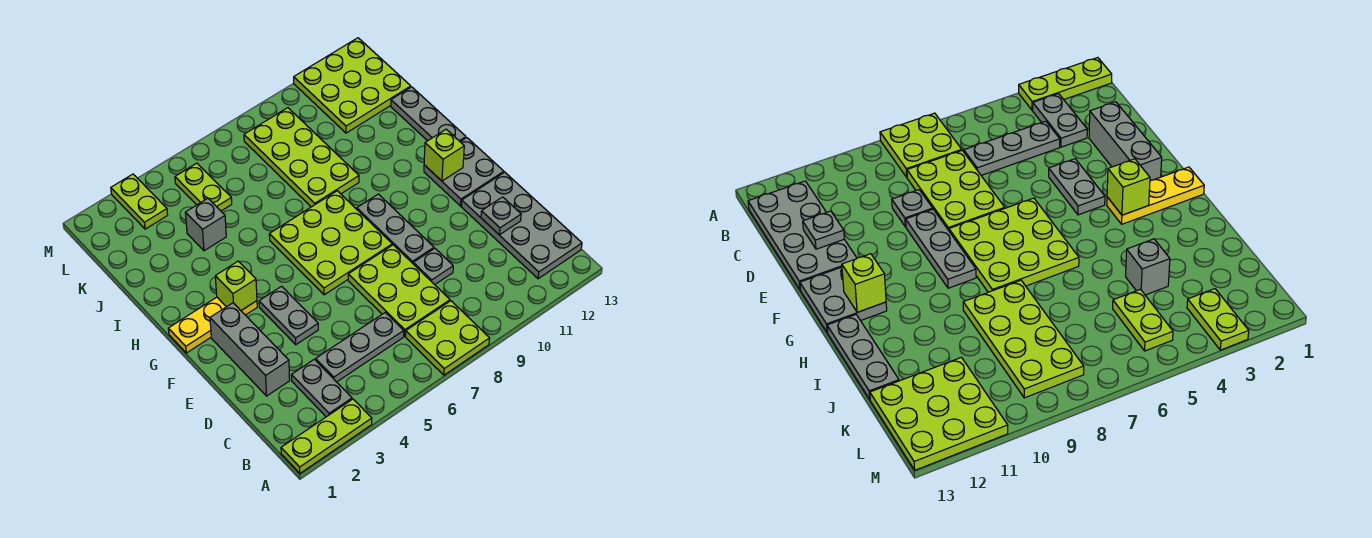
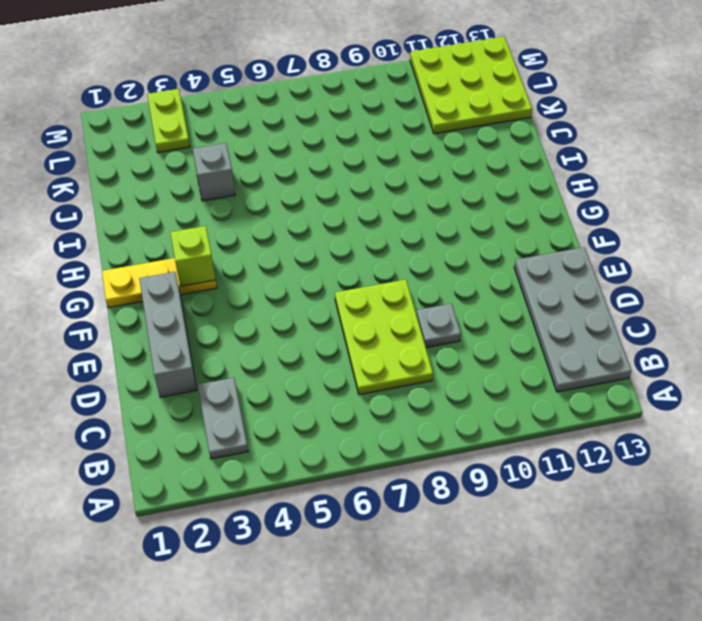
none -> lime 1x3 plate [281,399,372,473]
none -> lime 2x2 plate [406,301,490,375]
none -> grey 1x3 plate [316,313,404,382]

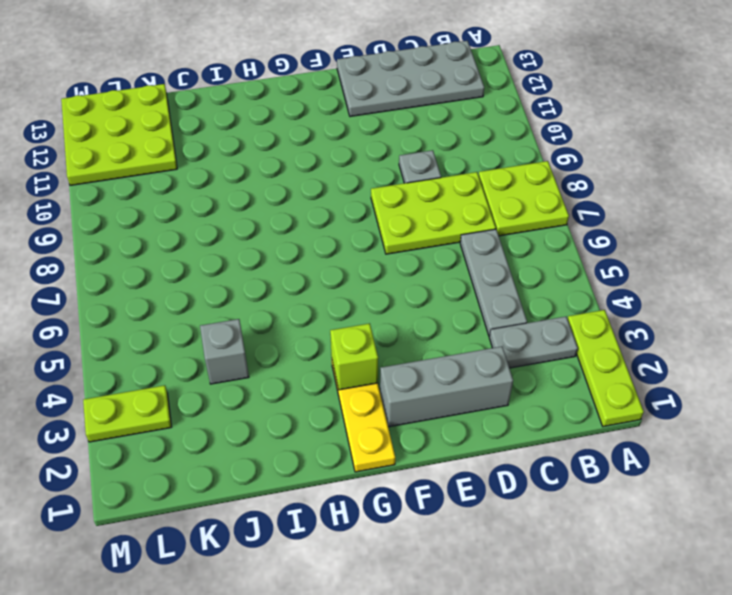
none -> grey 1x2 plate [259,286,318,345]
none -> grey 1x3 plate [357,194,434,263]
none -> lime 3x3 plate [269,191,392,295]

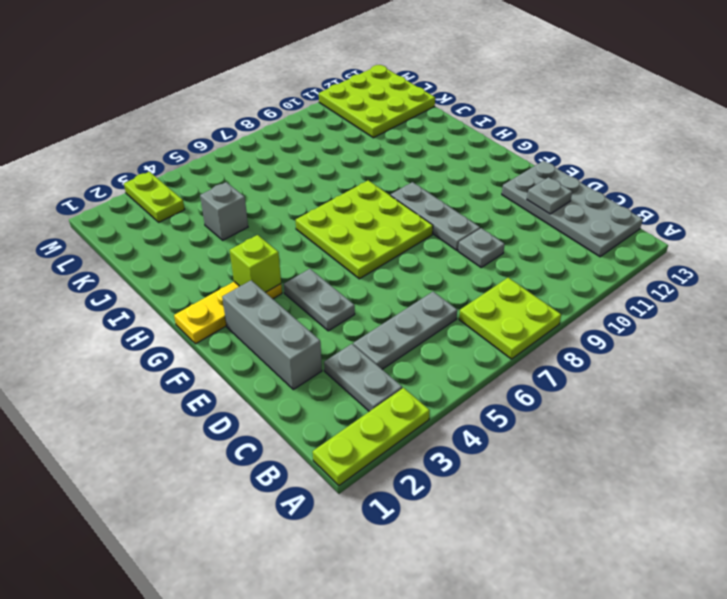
none -> lime 2x3 plate [348,245,450,336]
none -> grey 2x2 plate [424,138,504,206]
none -> grey 1x3 plate [391,87,466,142]

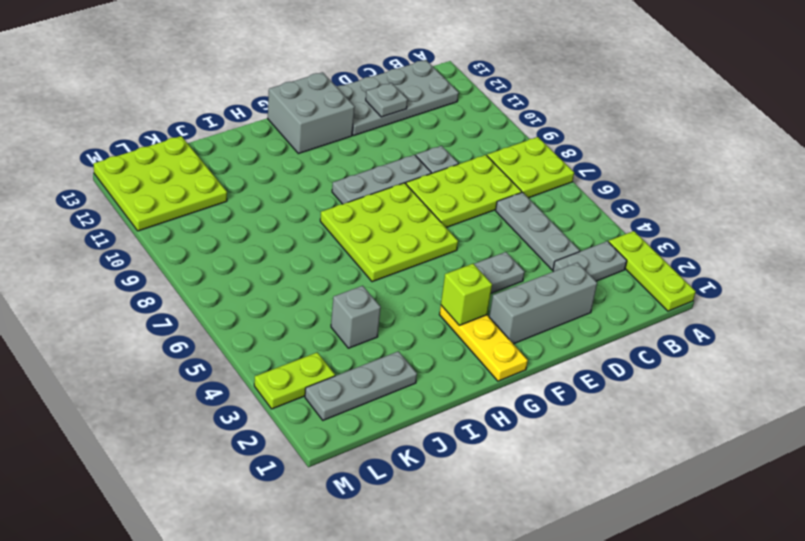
grey 2x2 brick [268,72,355,154] -> grey 2x2 plate [424,138,504,206]
grey 1x3 plate [305,351,417,420] -> grey 1x3 plate moved to [391,87,466,142]
none -> lime 2x4 plate [244,108,359,207]
none -> lime 1x2 plate [175,163,232,211]
none -> lime 1x1 brick [424,129,464,181]

